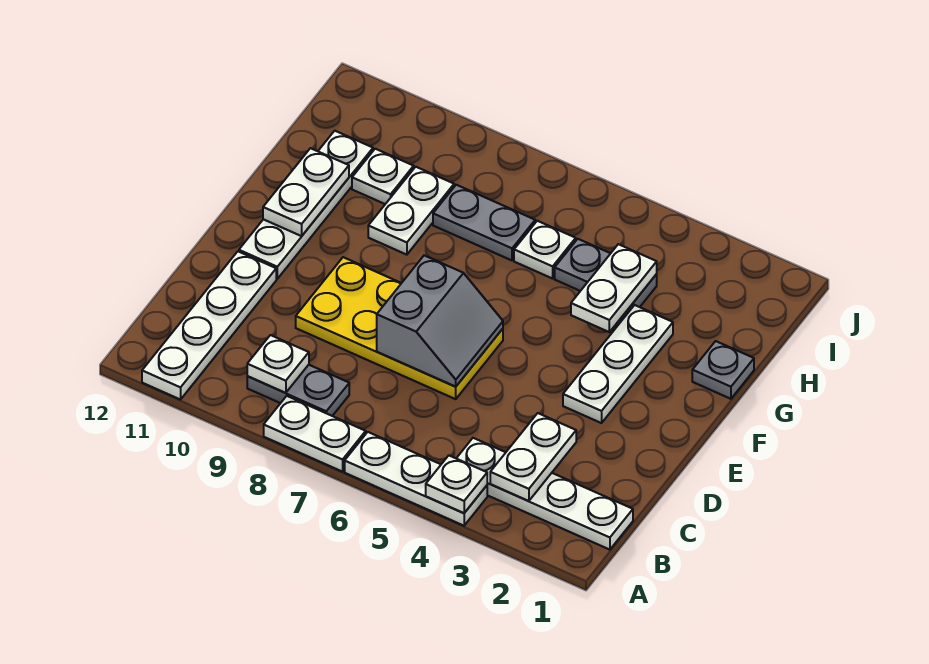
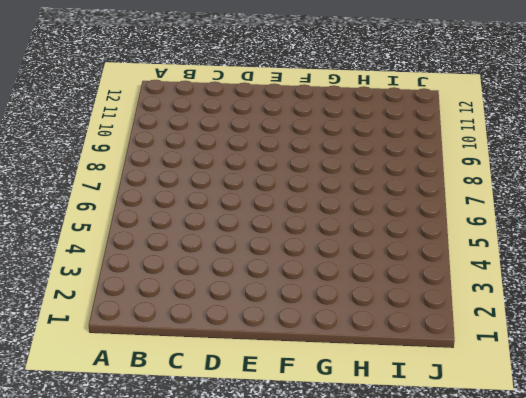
none -> white 1x3 plate [345,432,487,526]
none -> white 1x2 plate [264,396,366,472]
none -> white 1x4 plate [142,252,276,400]

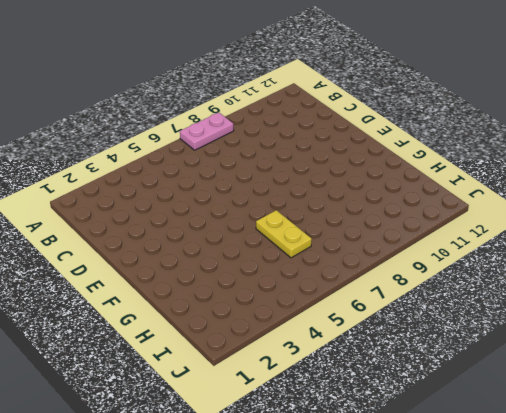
pink 1x2 plate [180,112,234,150] -> white 1x2 plate [264,396,366,472]
yellow 1x2 plate [256,210,312,258] -> white 1x1 plate [514,221,576,279]
none -> white 1x3 plate [345,432,487,526]
none -> white 1x4 plate [142,252,276,400]
none -> white 1x4 plate [456,438,633,550]

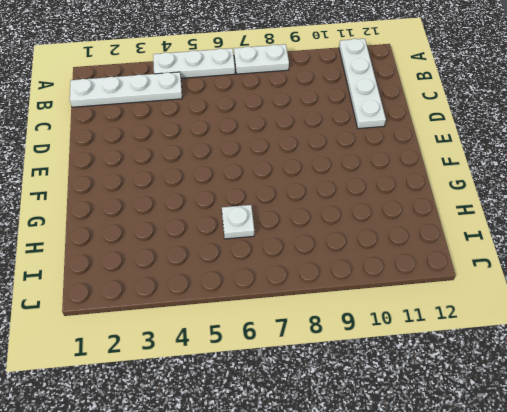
none -> grey 1x2 plate [247,365,349,416]
none -> yellow 2x4 plate [296,257,503,399]
none -> white 1x3 plate [563,305,673,423]

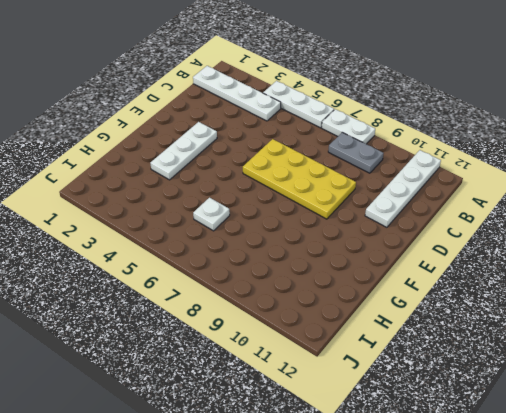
none -> white 1x4 plate [239,131,373,279]
none -> grey 1x1 plate [692,341,754,399]
none -> white 1x2 plate [368,167,454,255]

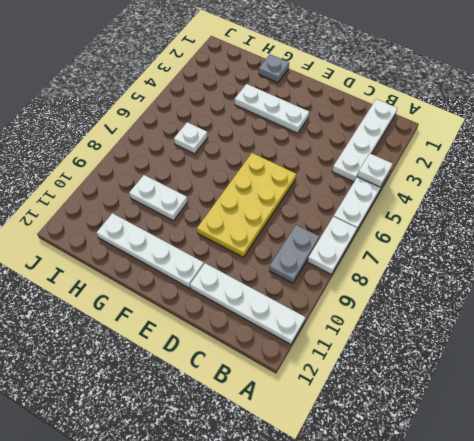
none -> grey 1x2 plate [555,239,657,312]
none -> grey 1x2 plate [433,185,535,260]
none -> white 1x1 plate [352,149,414,204]

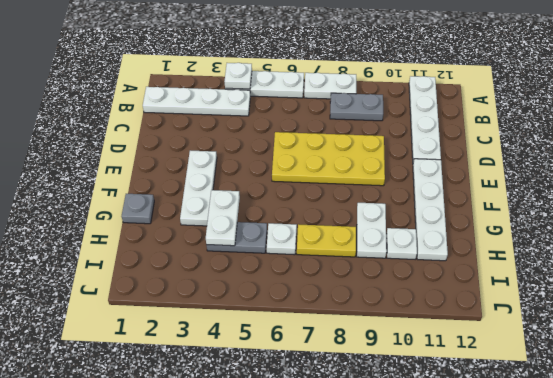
yellow 1x2 plate [297,224,356,257] -> grey 1x2 plate [433,185,535,260]
none -> white 1x2 plate [490,413,576,501]
none -> white 1x1 plate [247,335,309,393]
none -> grey 2x2 slope [377,256,503,387]

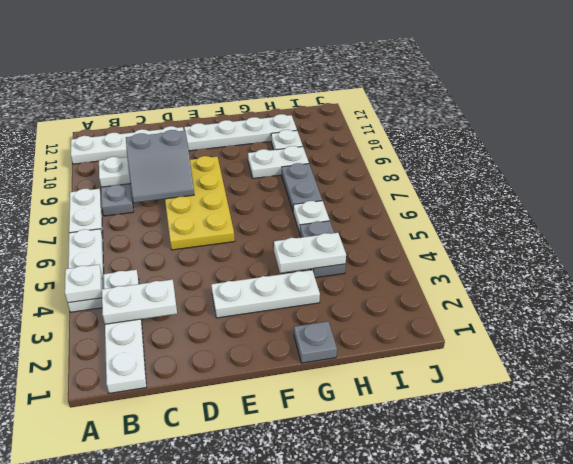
grey 2x2 slope [126,130,194,203] -> grey 2x2 slope moved to [377,256,503,387]
none -> white 1x2 plate [263,148,349,236]

